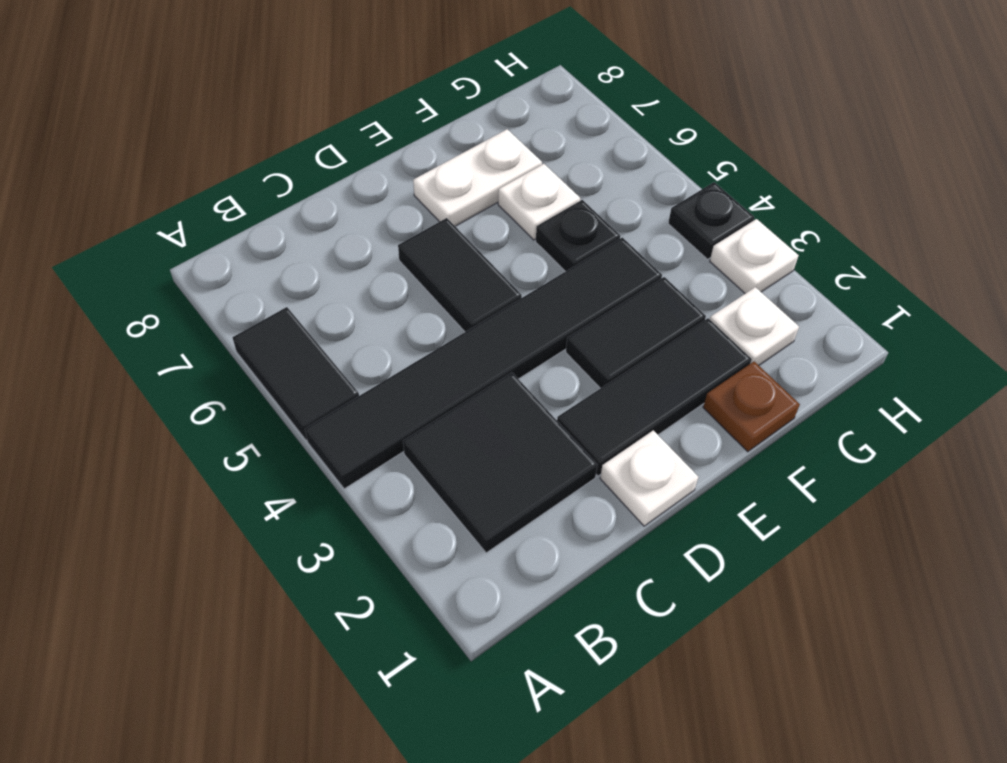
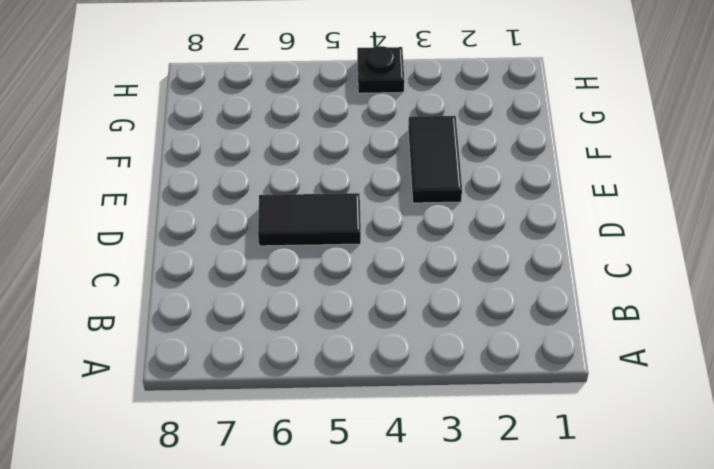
none -> black 1x6 tile [305,237,662,489]
none -> black 1x2 tile [233,307,359,440]
none -> black 2x2 tile [403,373,597,553]

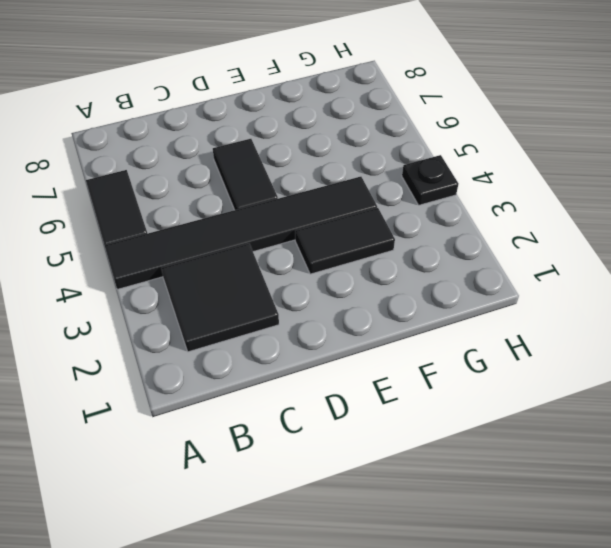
none -> white 1x1 plate [600,430,698,526]
none -> black 1x3 tile [557,318,752,476]
none -> white 1x2 plate [413,129,542,226]

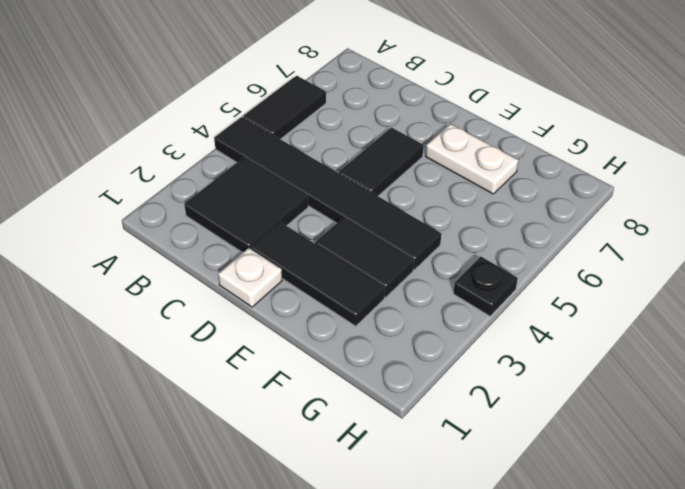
none -> brown 1x1 plate [703,362,800,452]
none -> black 1x1 plate [536,200,620,272]
none -> white 1x1 plate [498,164,580,240]

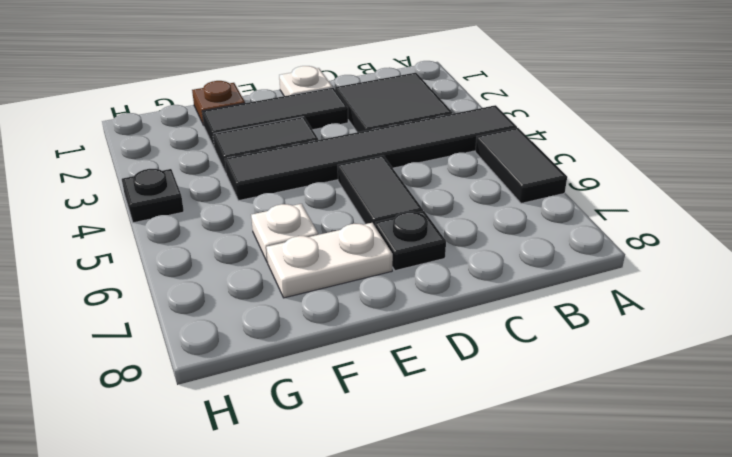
black 1x1 plate [375,211,446,271] -> black 1x1 plate moved to [536,200,620,272]
none -> white 1x1 plate [710,287,799,365]
none -> white 1x1 plate [710,219,799,294]

